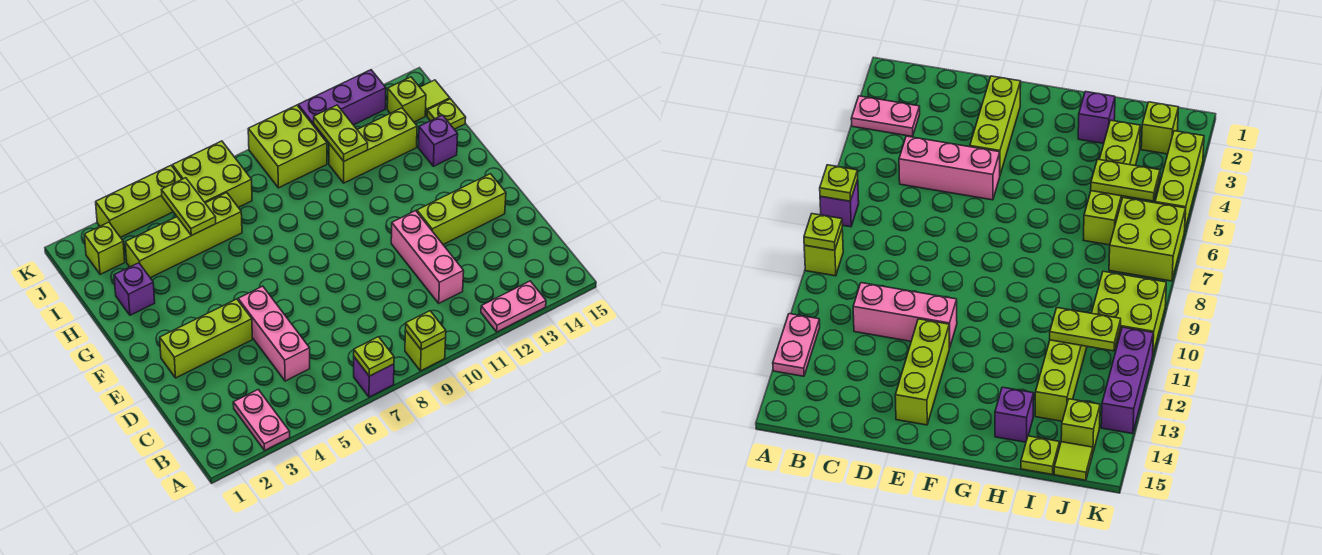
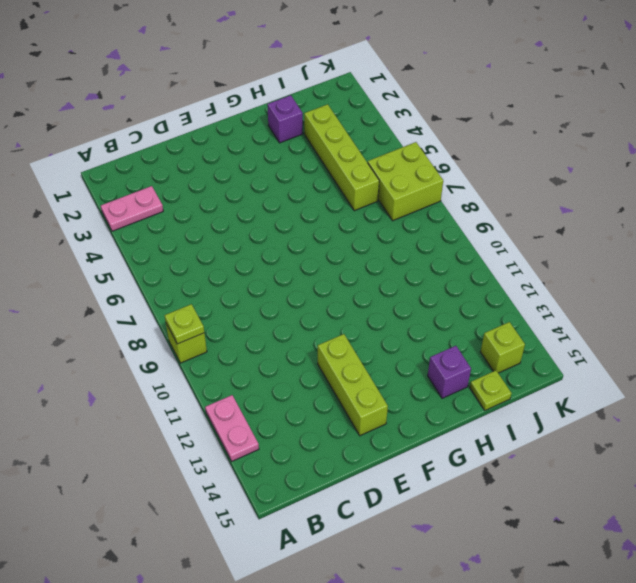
none -> purple 1x1 brick [354,357,394,397]
none -> pink 1x3 brick [238,286,310,381]
none -> pink 1x3 brick [391,211,464,303]

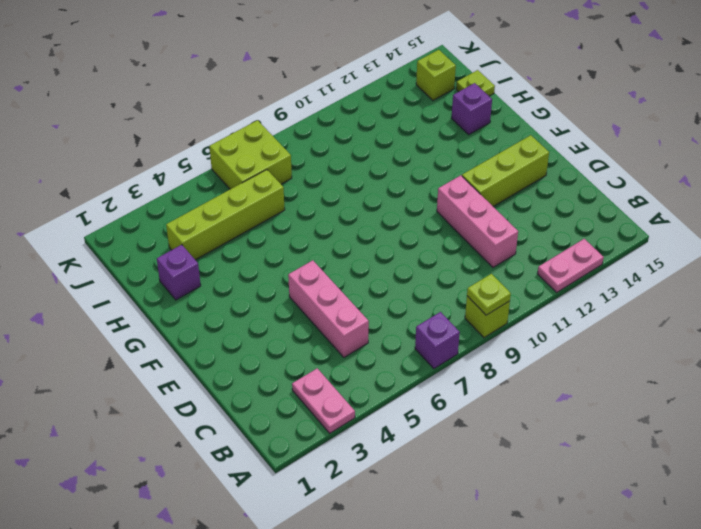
none -> lime 1x3 brick [160,299,252,378]
none -> lime 1x3 brick [329,108,417,183]
none -> lime 1x1 brick [84,222,125,274]

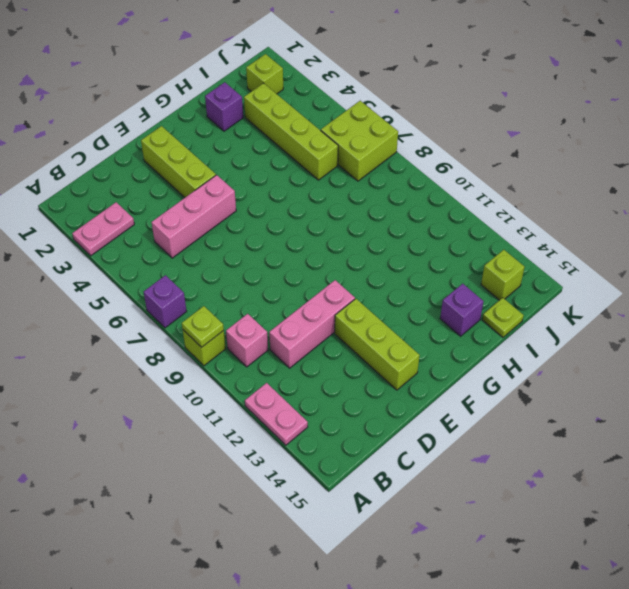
pink 1x1 brick [226,314,268,367] -> none
none -> lime 1x3 brick [329,108,417,183]
none -> lime 2x2 brick [248,105,327,188]
none -> lime 1x1 tile [420,80,450,116]

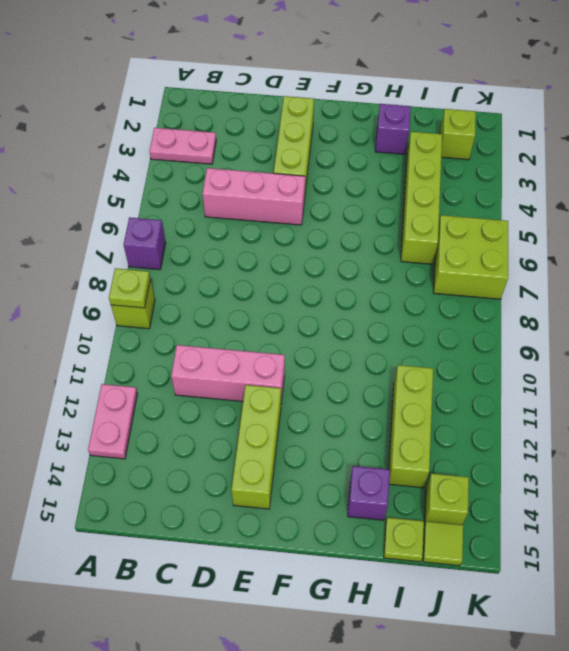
none -> lime 2x2 brick [248,105,327,188]
none -> lime 1x3 brick [96,166,182,237]
none -> purple 1x3 brick [298,70,386,139]

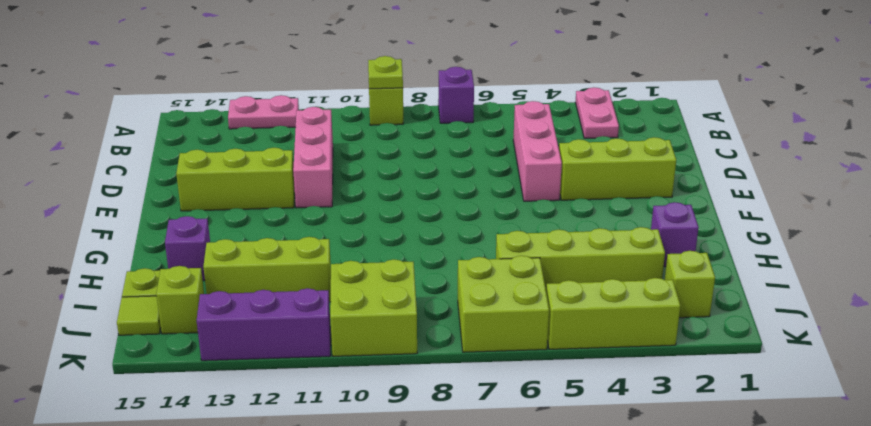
none -> lime 1x1 plate [354,337,394,376]
none -> lime 1x2 plate [162,178,216,236]
none -> lime 1x2 plate [314,105,368,161]

